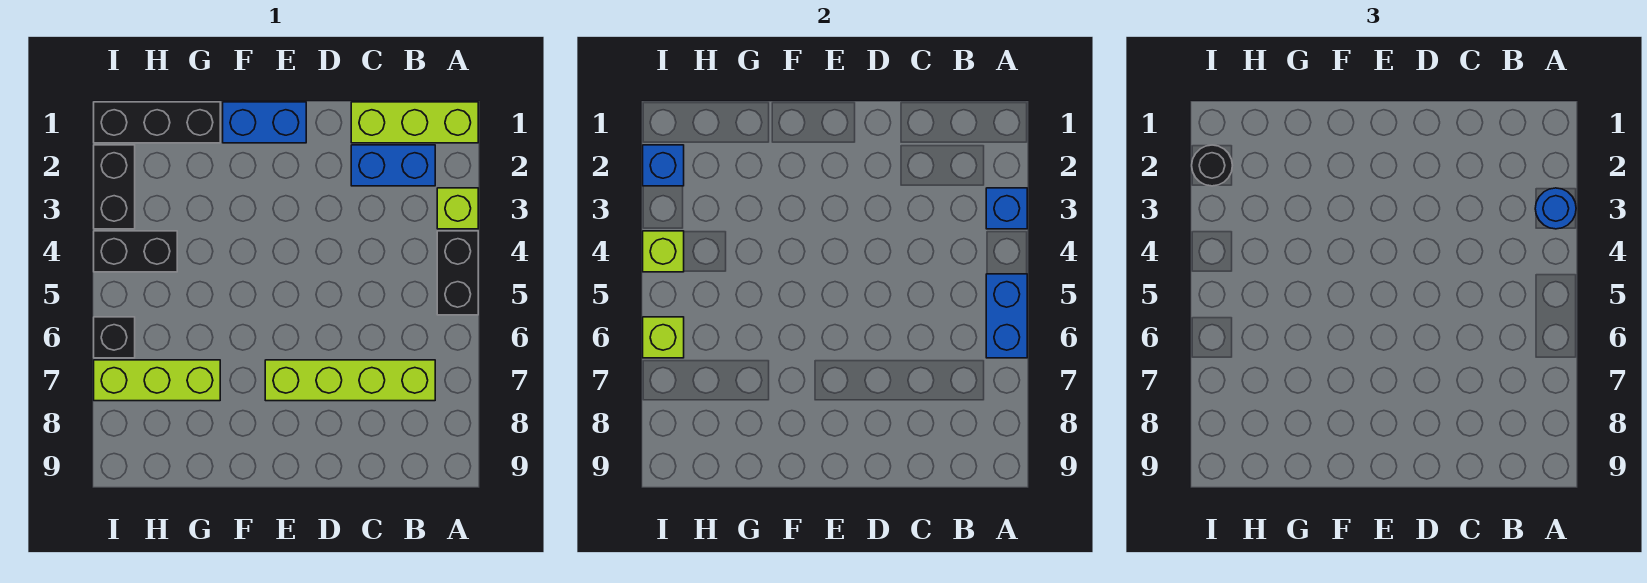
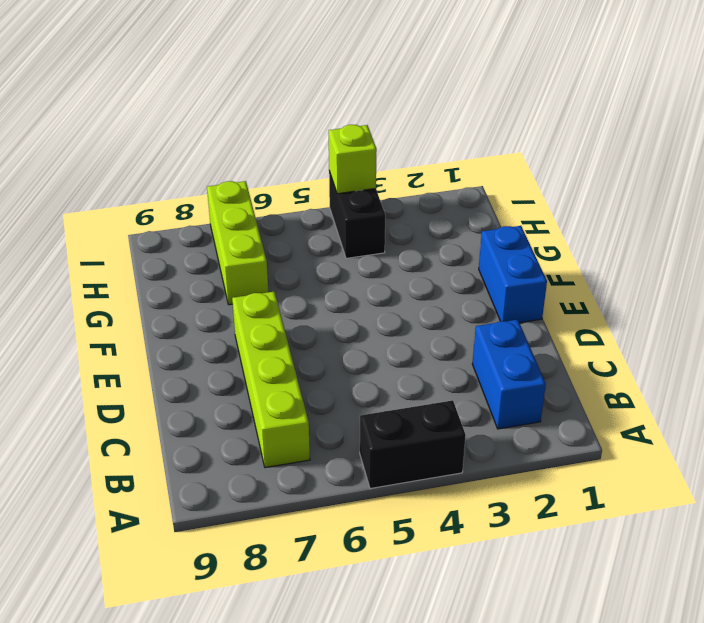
none -> lime 1x3 brick [351,102,478,143]
none -> lime 1x1 brick [437,188,478,229]
none -> black 1x3 brick [94,102,220,143]

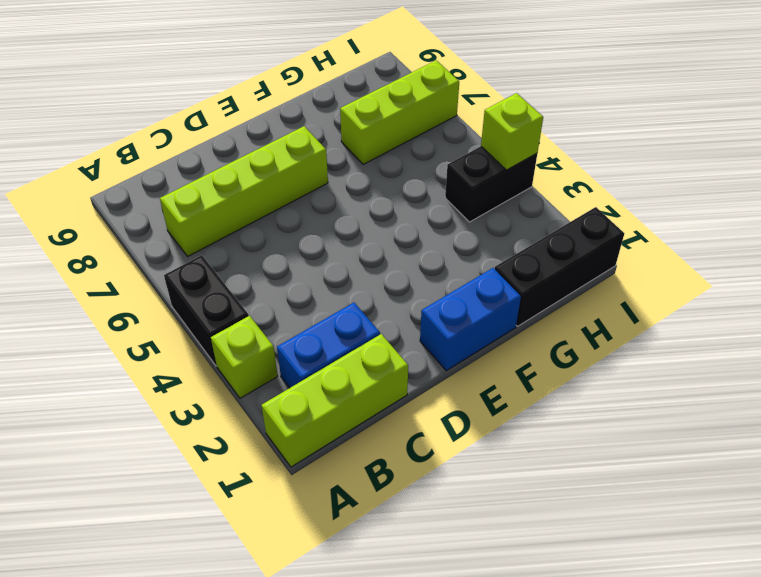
none -> black 1x2 brick [94,145,135,229]
none -> black 1x1 brick [94,317,135,358]
none -> blue 1x1 brick [986,188,1027,229]

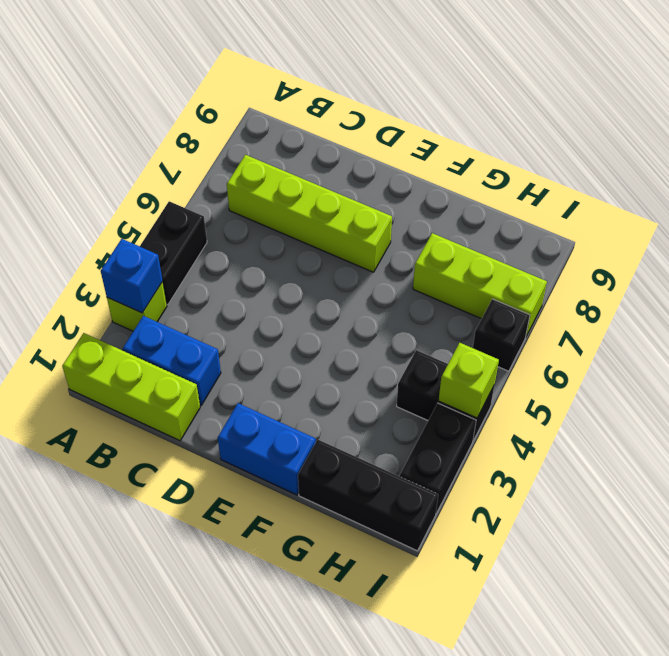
none -> blue 1x2 brick [986,274,1027,358]
none -> blue 1x1 brick [643,145,684,186]
none -> lime 1x1 brick [643,317,684,358]

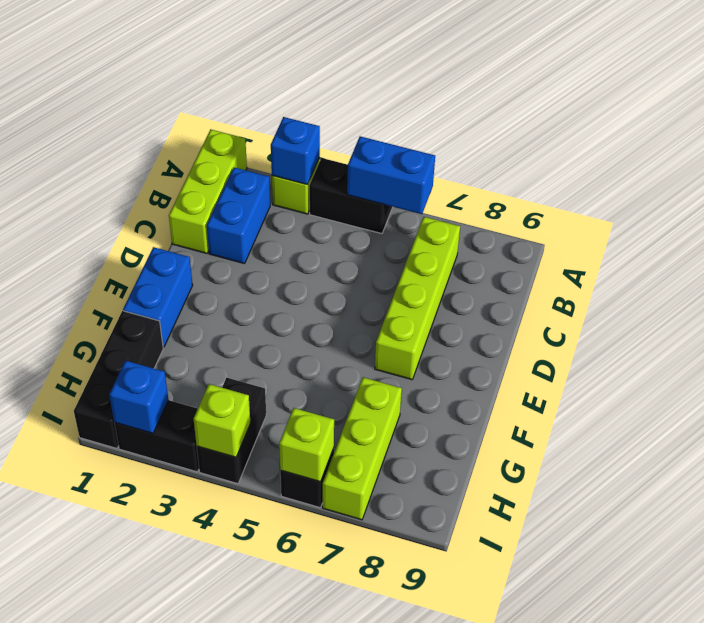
none -> blue 1x1 round brick [1535,188,1576,229]
none -> black 1x1 round brick [1192,145,1232,186]

